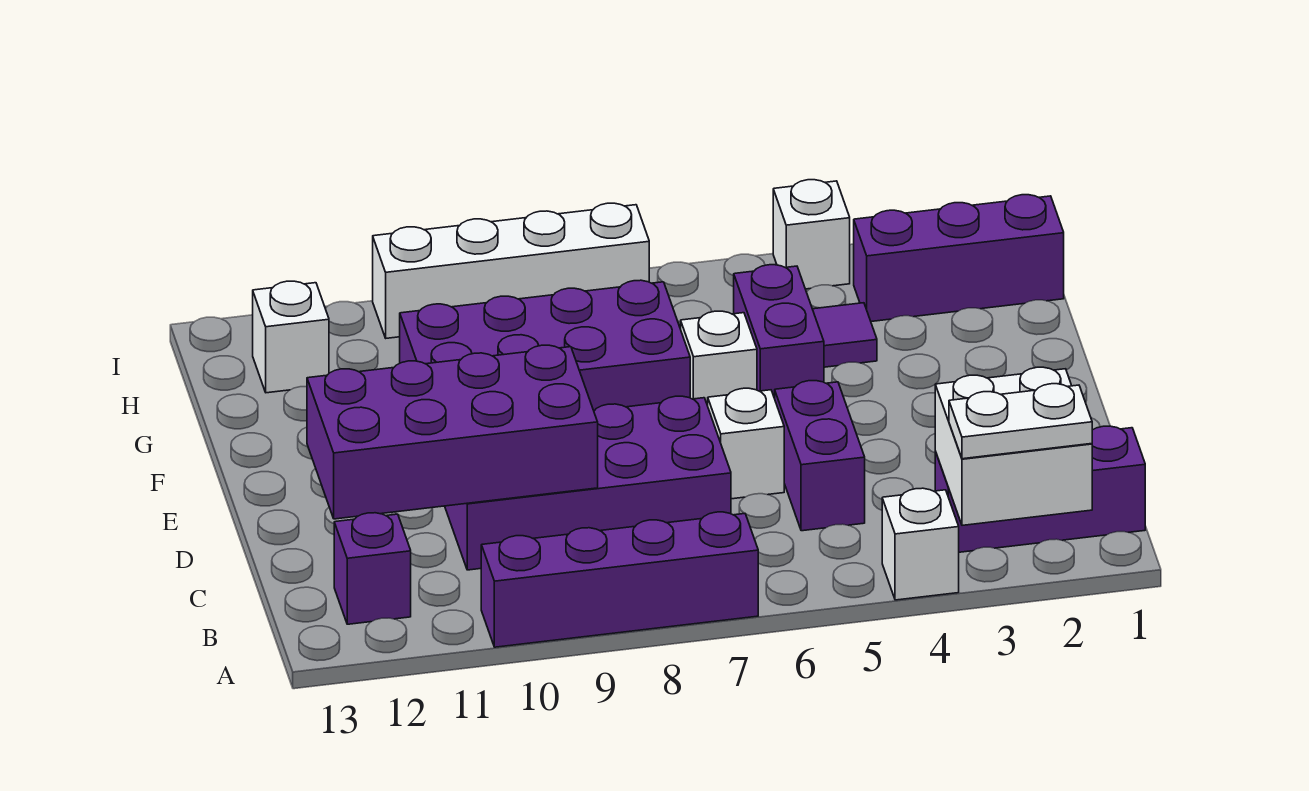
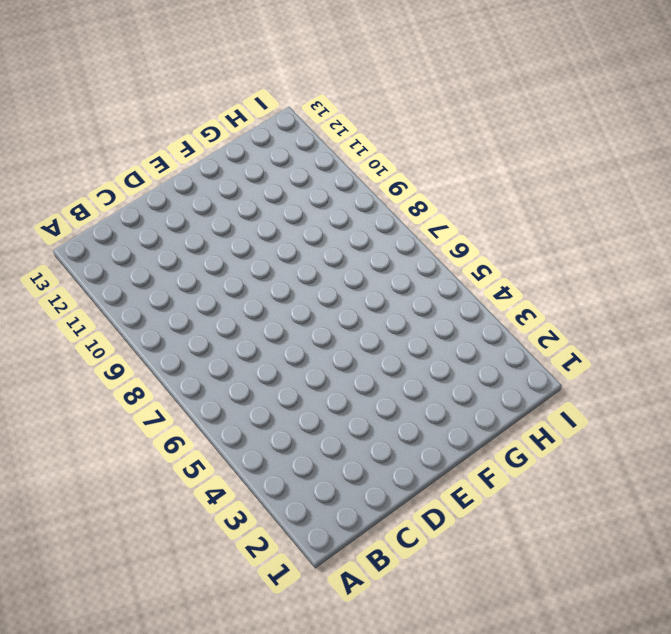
none -> white 1x1 brick [882,488,959,600]
none -> purple 1x4 brick [481,512,758,647]
none -> purple 1x3 brick [935,426,1145,552]

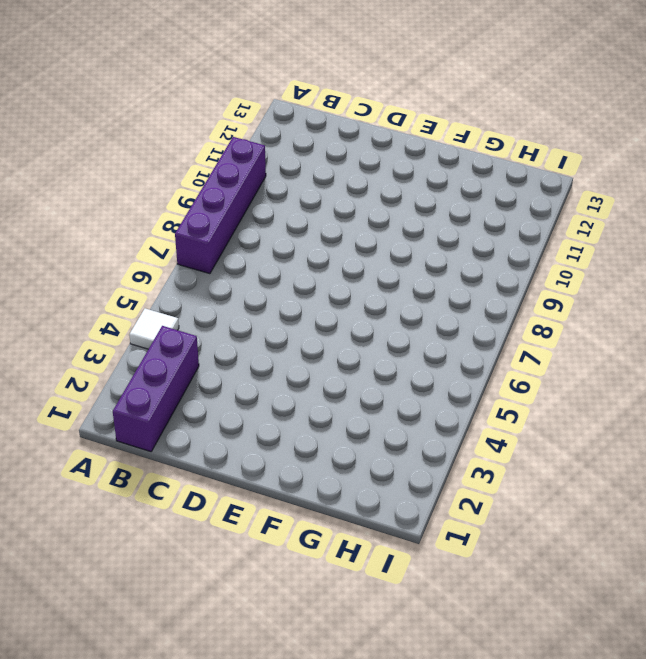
white 1x1 tile [129,308,179,349] -> white 1x1 brick [882,488,959,600]
none -> purple 1x1 brick [334,513,411,624]
none -> purple 1x2 brick [775,381,865,531]
none -> purple 2x4 brick [445,396,731,570]

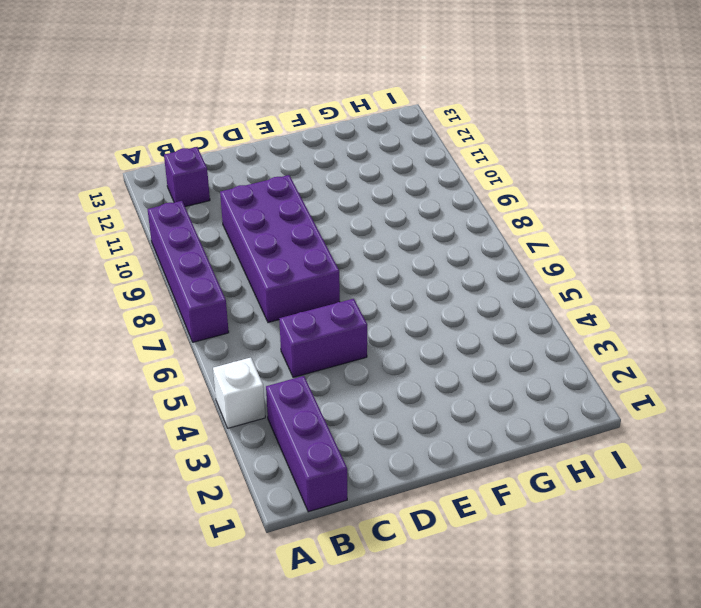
none -> white 1x1 brick [708,388,784,499]
none -> purple 1x2 brick [734,265,824,398]
none -> white 1x1 brick [681,311,757,406]

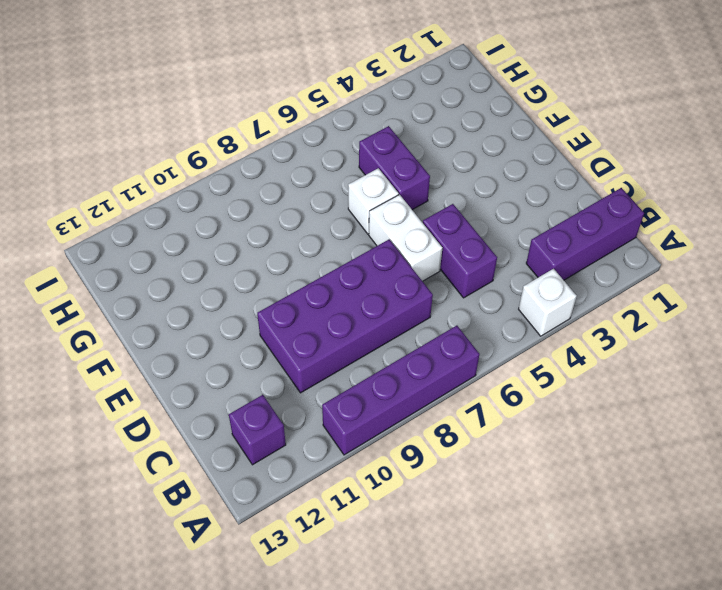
white 1x2 brick [369,195,442,281] -> white 1x1 brick [708,388,784,499]
none -> purple 2x4 brick [400,280,690,411]
none -> purple 1x1 tile [813,303,877,367]
none -> purple 1x3 brick [854,195,1064,322]

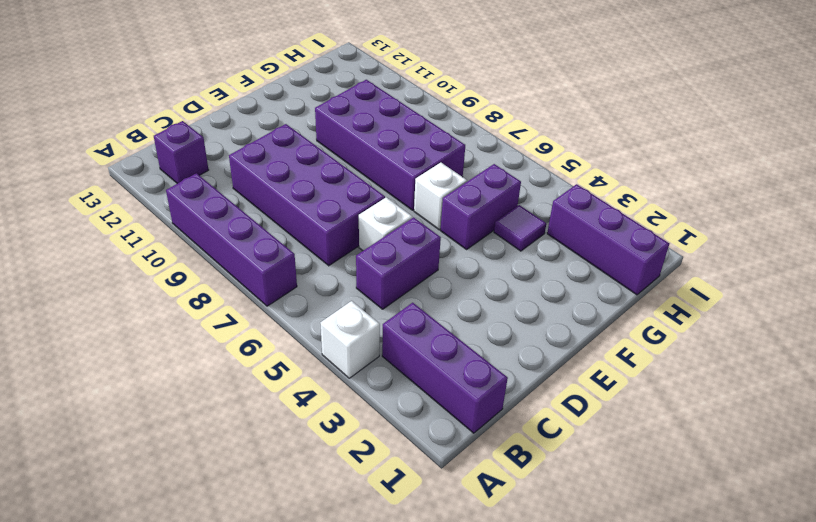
none -> white 1x1 brick [253,281,329,393]
none -> white 1x1 brick [773,180,850,289]
none -> white 1x4 brick [373,203,649,338]

